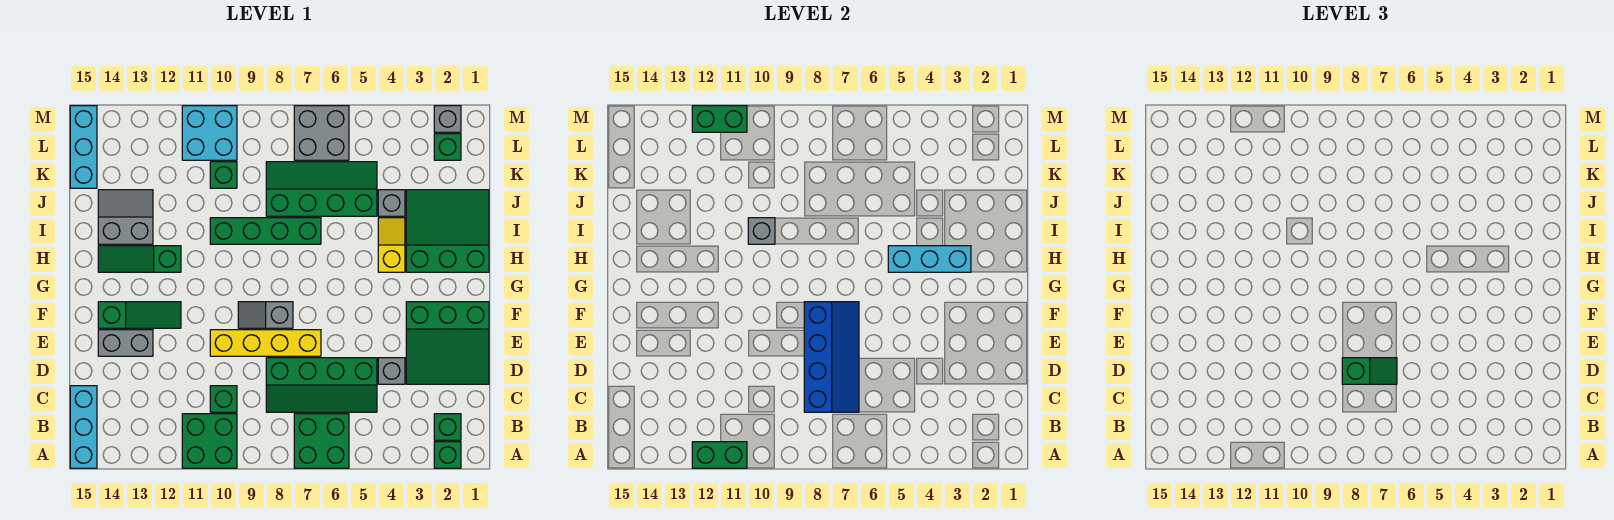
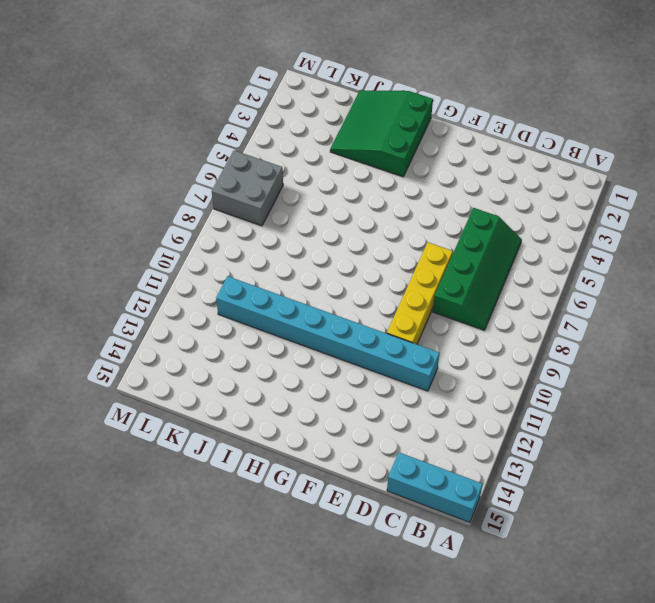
cyan 1x8 brick [216,276,440,391] -> none
none -> green 1x1 brick [434,442,461,468]
none -> green 2x2 brick [294,414,349,468]
none -> green 2x2 brick [182,414,237,468]
none -> green 1x1 brick [434,414,461,440]

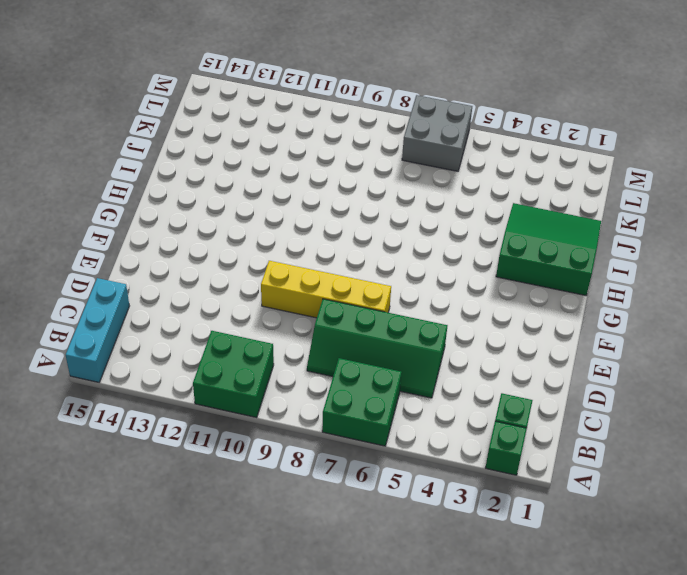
none -> green 1x1 brick [210,386,237,412]
none -> green 3x3 slope [406,302,489,384]
none -> grey 1x1 brick [378,358,405,384]
none -> grey 1x2 brick [98,330,153,356]

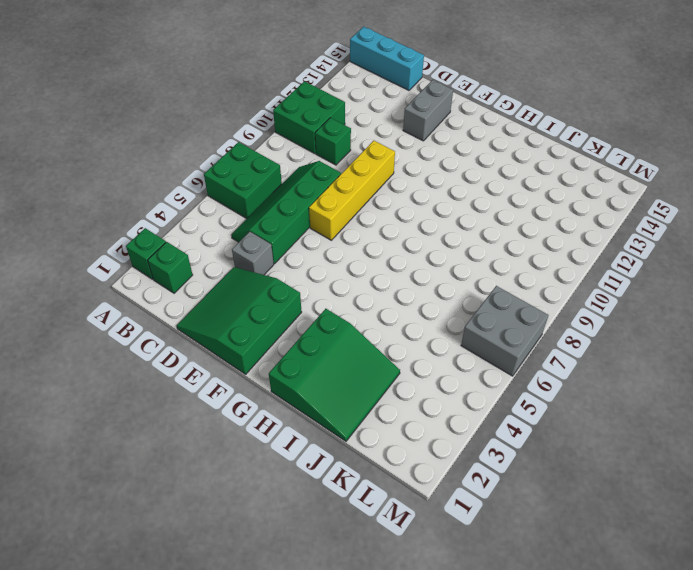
none -> grey 1x2 slope [238,302,293,328]
none -> green 1x3 slope [98,302,181,328]
none -> yellow 1x2 slope [378,218,405,272]
none -> green 1x3 slope [98,246,181,272]

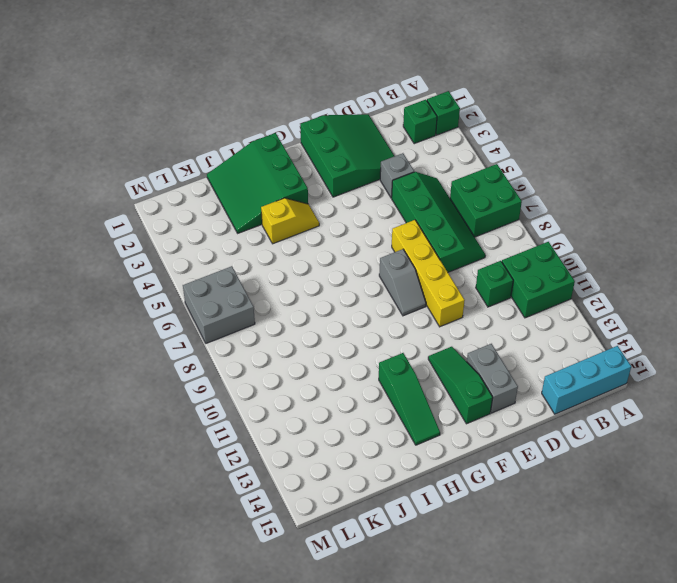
yellow 1x2 slope [261,198,319,244] -> yellow 1x2 slope turned to [378,218,405,272]
none -> green 1x4 brick [210,218,321,244]
none -> grey 2x2 slope [98,190,153,244]
none -> grey 1x1 brick [378,190,405,216]
none -> green 2x4 slope [266,162,377,216]

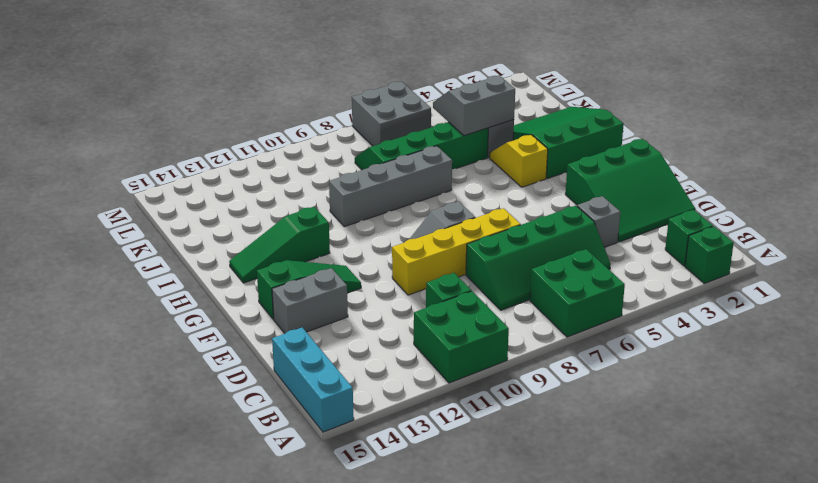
grey 1x4 brick [329,146,452,227] -> green 1x4 brick [210,218,321,244]
grey 2x2 slope [433,75,515,136] -> grey 2x2 slope moved to [98,190,153,244]
none -> green 1x1 brick [210,162,237,188]
none -> cyan 1x3 brick [70,106,97,188]
none -> green 1x1 brick [434,134,461,160]
none -> cyan 2x2 brick [182,106,237,160]

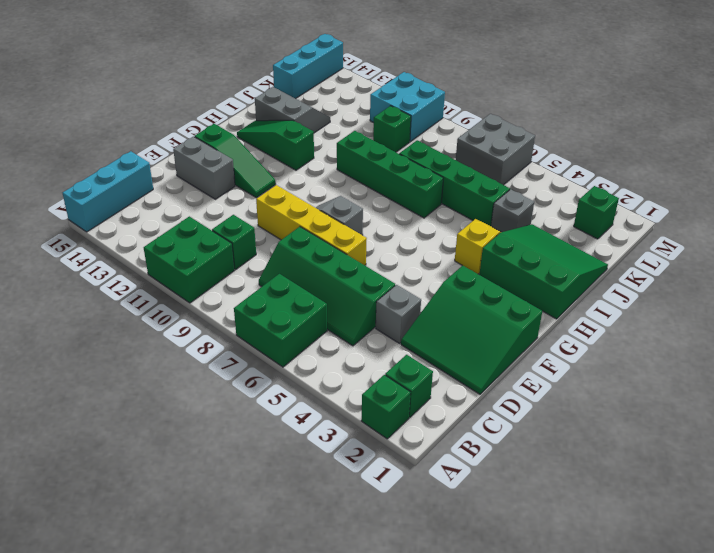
none -> grey 1x1 brick [434,106,461,132]
none -> green 1x2 brick [692,442,747,468]
none -> blue 2x4 slope [804,302,859,412]
none -> cyan 1x3 brick [888,246,971,272]

